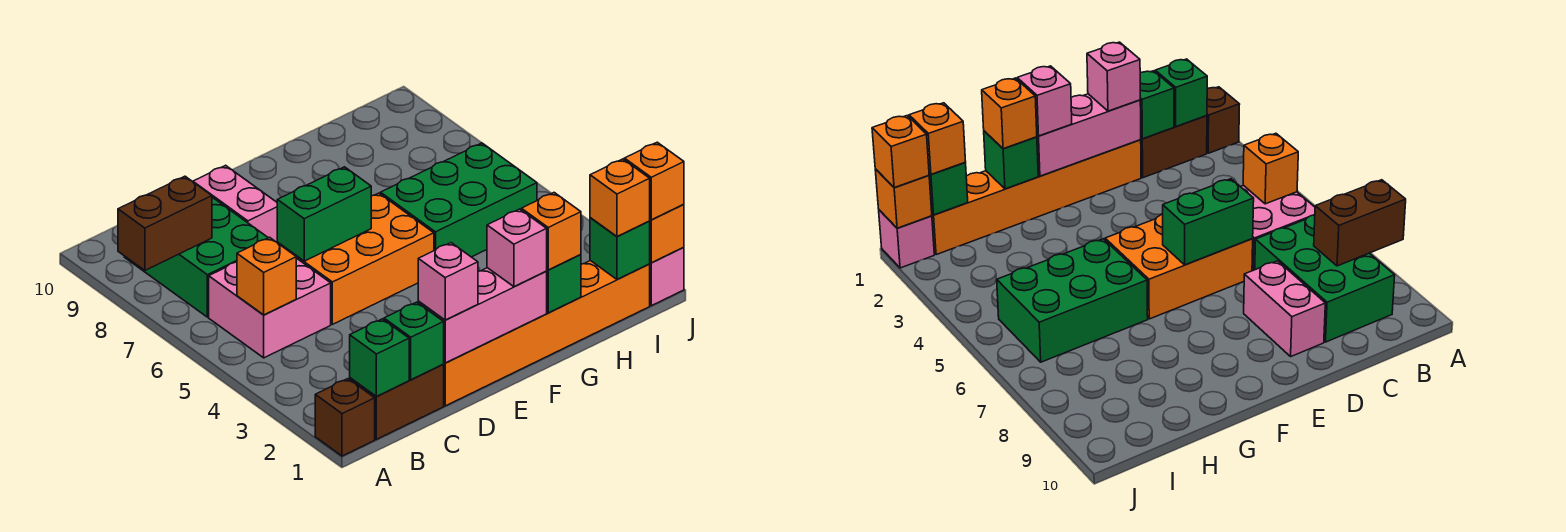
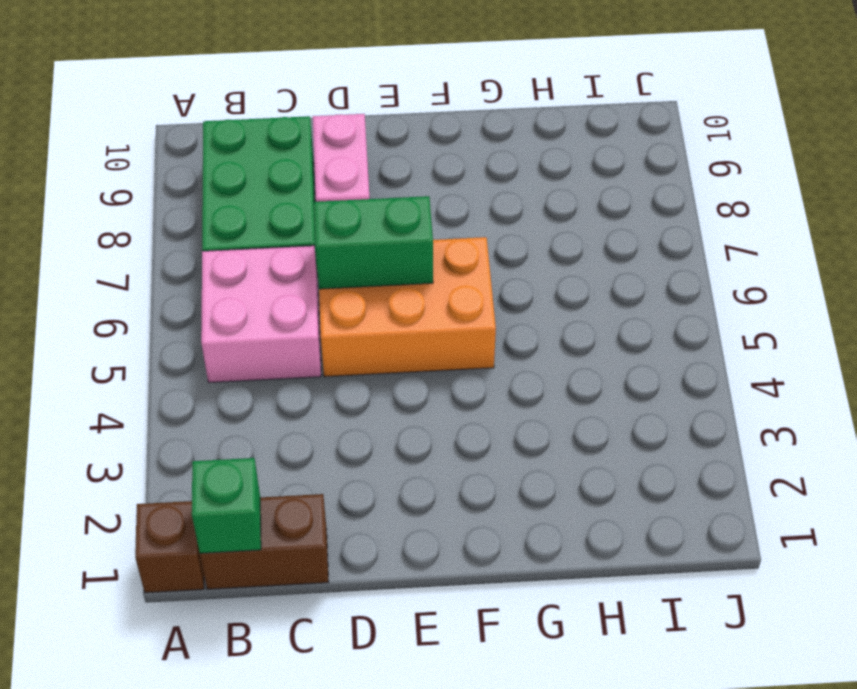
none -> orange 1x6 brick [443,261,650,406]
none -> green 2x3 brick [381,143,537,257]
none -> pink 1x1 brick [650,247,684,306]

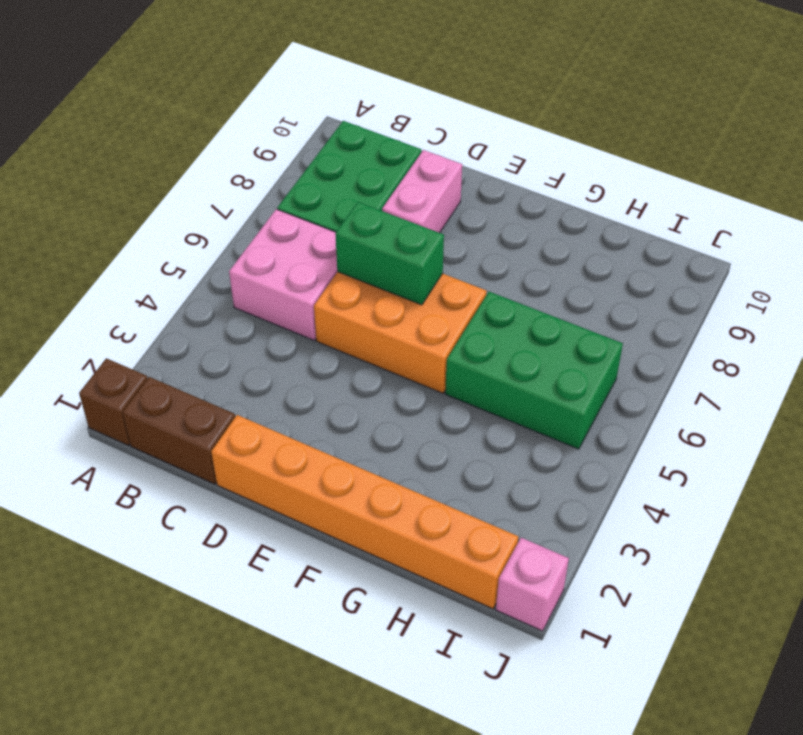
none -> brown 1x2 brick [118,176,212,270]
none -> green 1x1 brick [350,319,409,396]
none -> orange 1x1 brick [237,237,296,315]

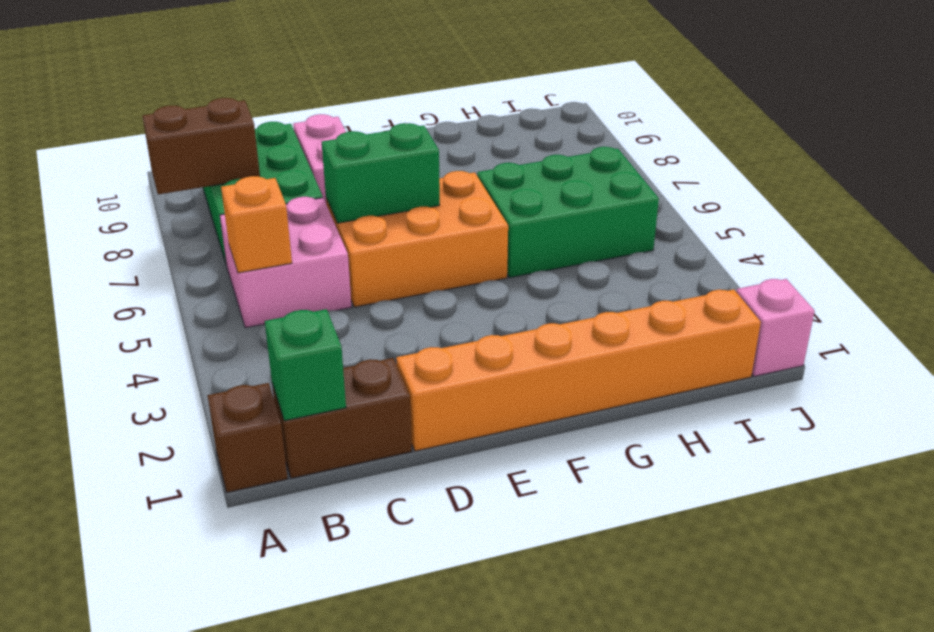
none -> green 1x1 brick [384,302,444,380]
none -> pink 1x3 brick [418,268,547,363]
none -> green 1x1 brick [546,255,581,313]

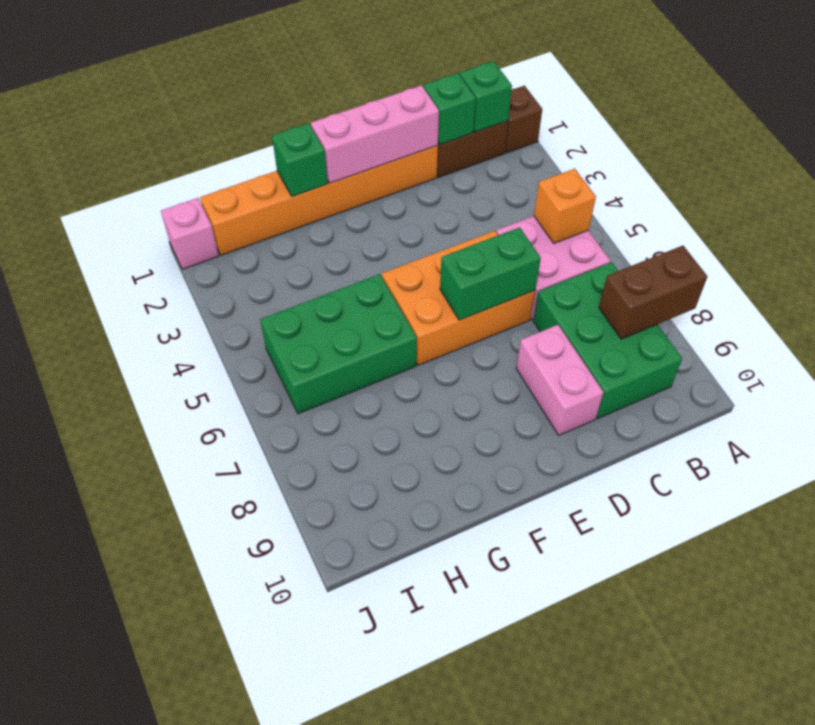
none -> green 1x1 brick [590,218,650,280]
none -> orange 1x1 brick [650,204,684,263]
none -> pink 1x1 brick [418,243,478,320]

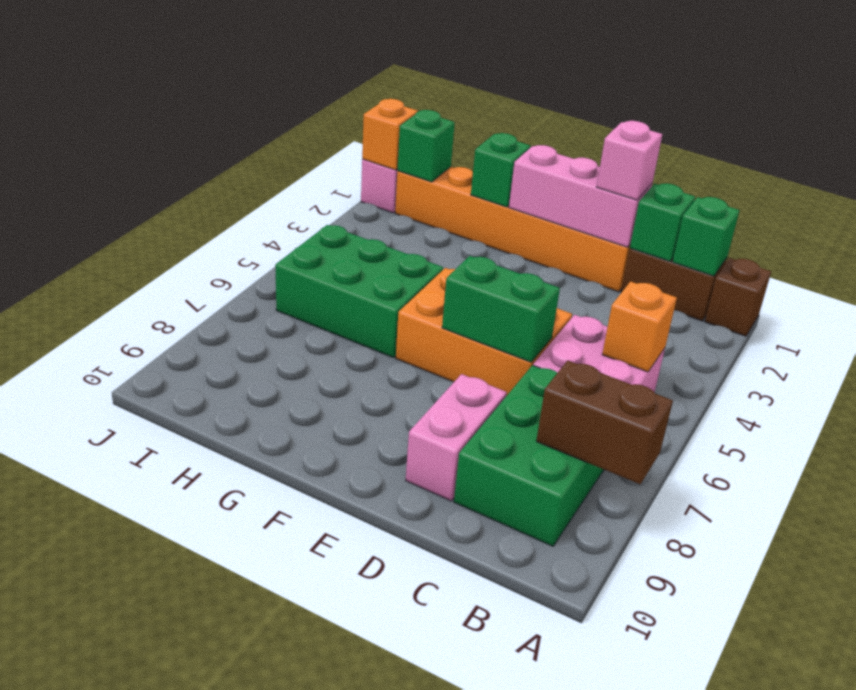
none -> pink 1x1 brick [487,209,547,287]
none -> orange 1x1 brick [521,193,581,270]
none -> orange 1x1 brick [590,159,650,236]

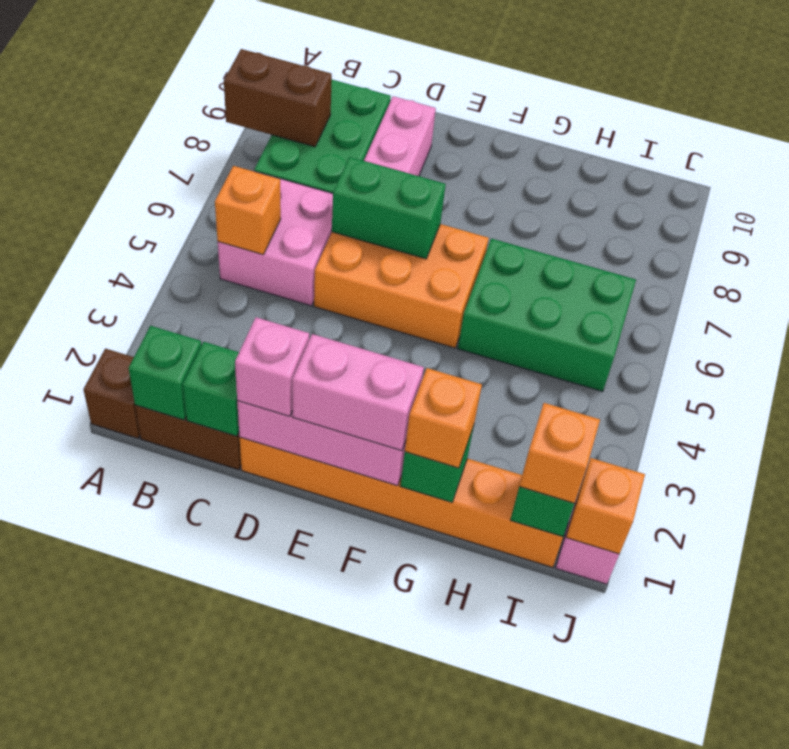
pink 1x2 brick [292,334,424,451] -> pink 1x1 brick [487,209,547,287]
none -> orange 1x1 brick [624,142,684,220]

